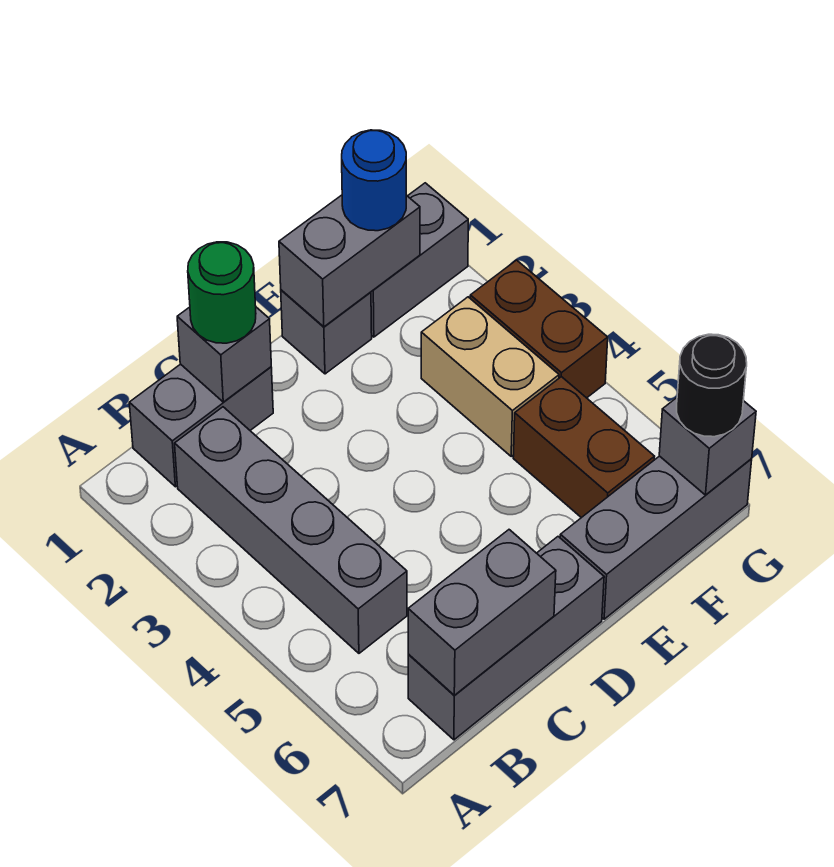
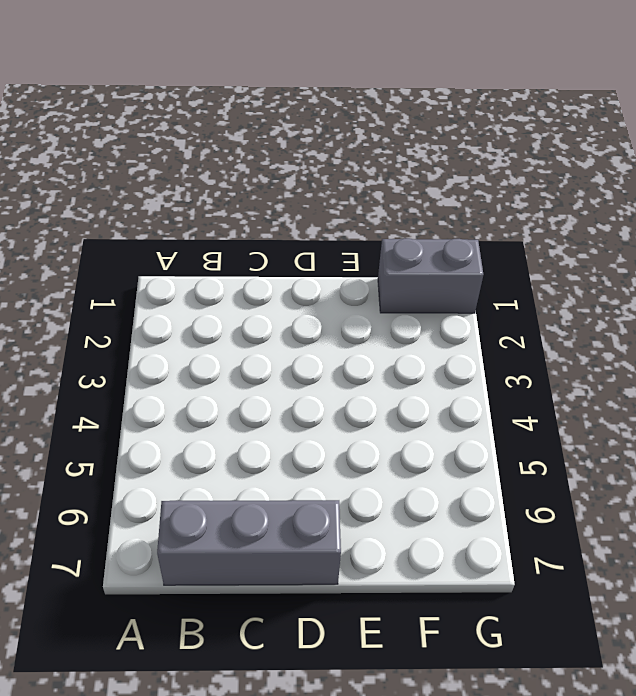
none -> grey 1x2 brick [129,364,273,487]
none -> grey 1x4 brick [175,407,407,653]
none -> grey 1x1 brick [281,290,372,374]

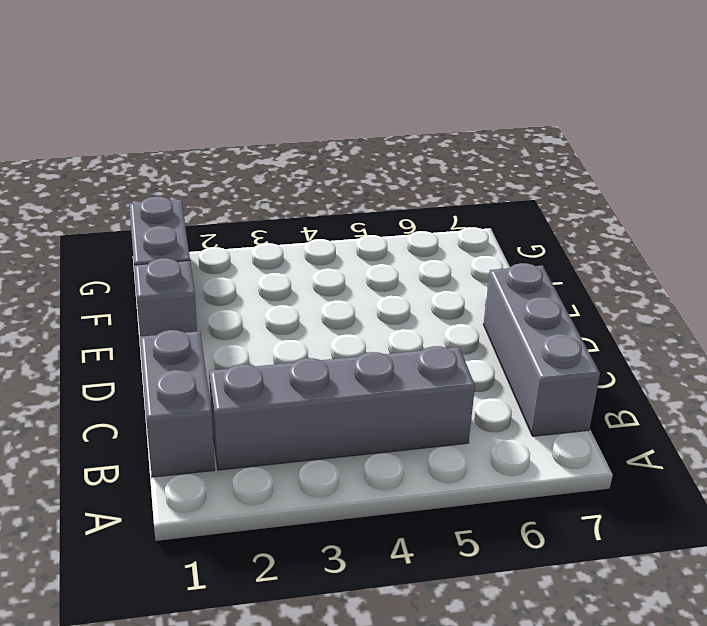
none -> grey 1x3 brick [560,456,752,619]
none -> tan 1x2 brick [421,297,559,456]
none -> brown 1x2 brick [513,377,655,518]

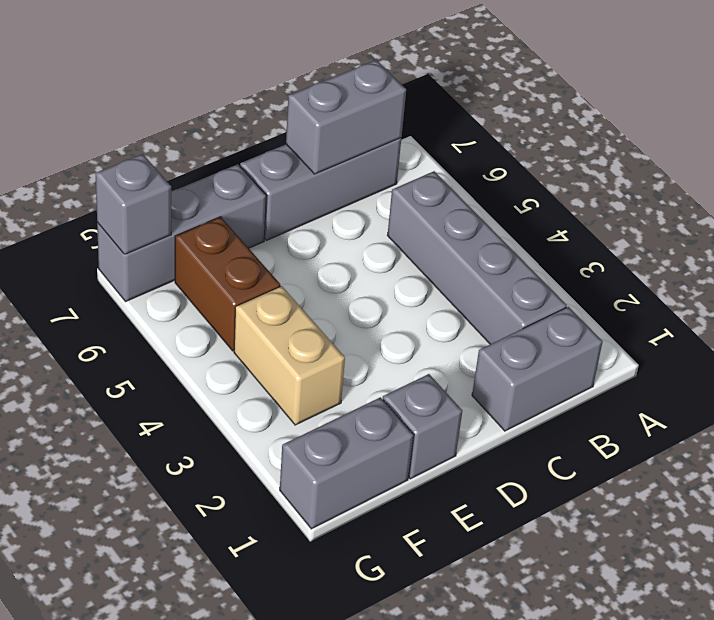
none -> brown 1x2 brick [470,260,608,398]
none -> grey 1x1 brick [177,307,271,402]
none -> grey 1x2 brick [279,195,420,327]

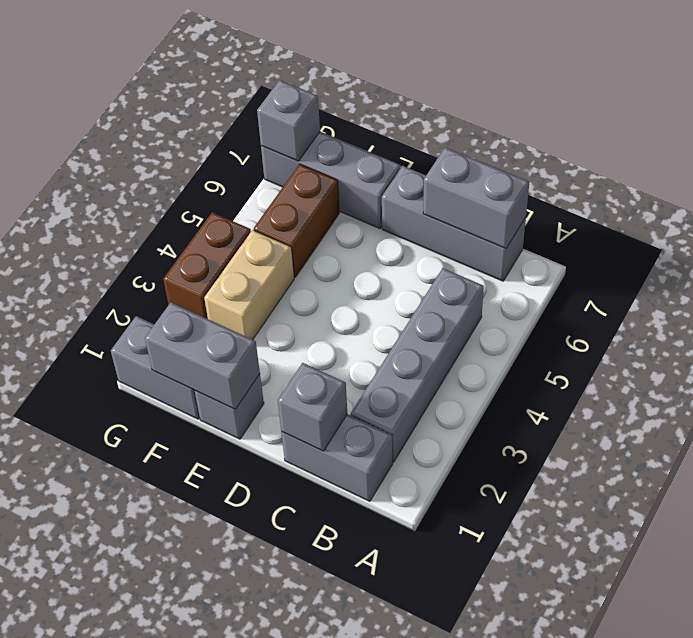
none -> green 1x1 round brick [188,242,256,343]
none -> blue 1x1 round brick [342,130,406,231]
none -> black 1x1 round brick [677,334,747,437]

